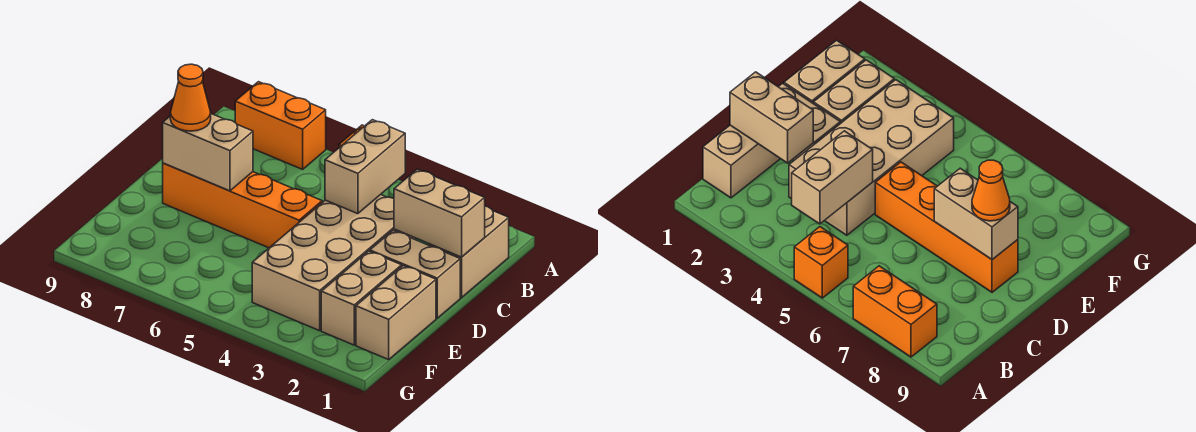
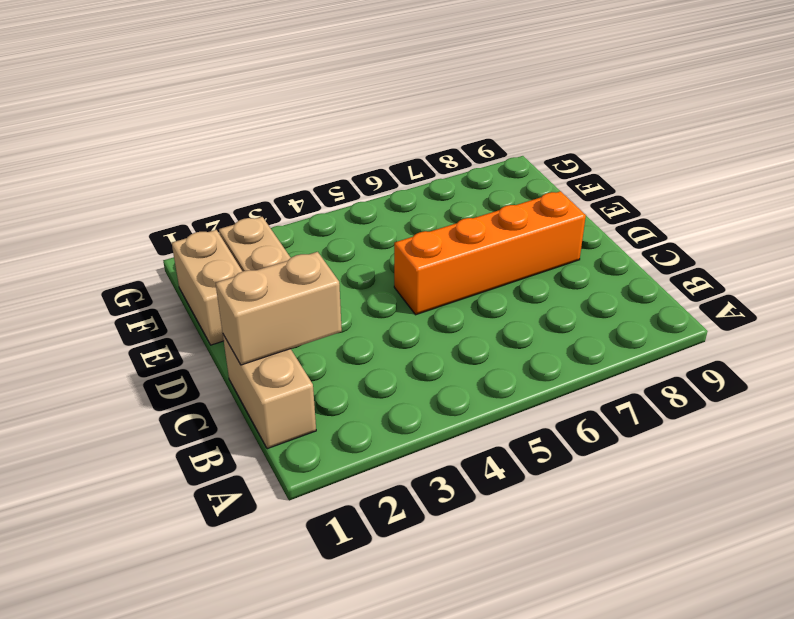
none -> orange 1x1 brick [794,227,848,298]
none -> orange 1x2 brick [235,82,326,169]
none -> tan 2x4 brick [252,195,415,331]

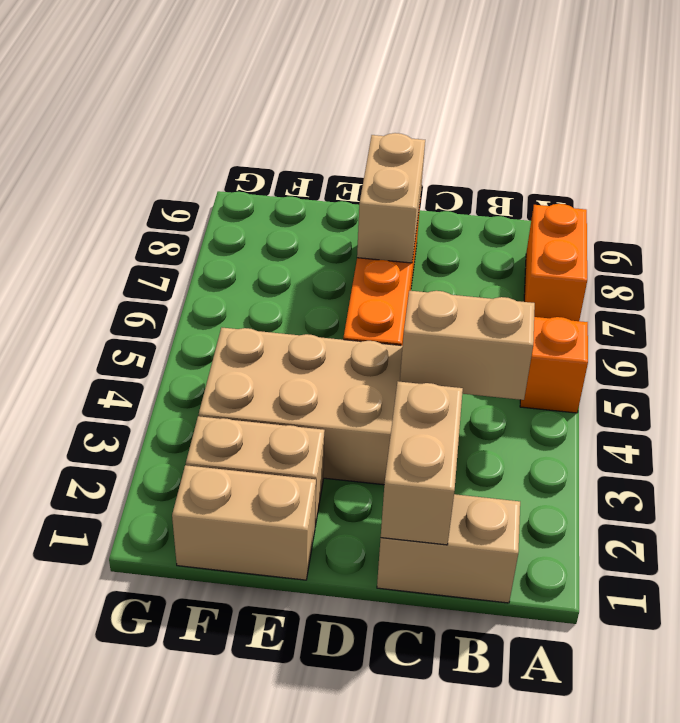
none -> tan 1x2 brick [370,231,460,318]
none -> orange 1x1 cone [170,64,211,131]

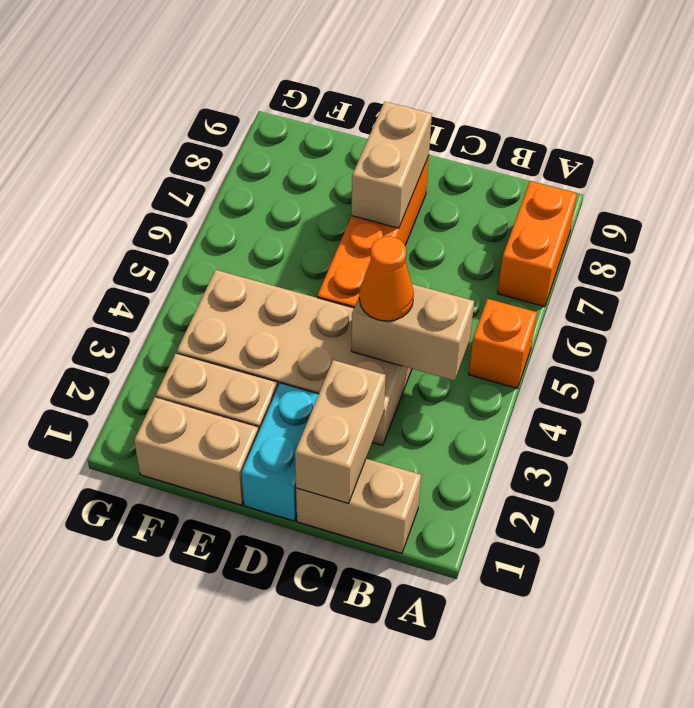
orange 1x1 cone [359,236,414,321] -> orange 1x1 cone moved to [170,64,211,131]
cyan 1x2 brick [241,383,319,521] -> tan 1x2 brick [370,231,460,318]

